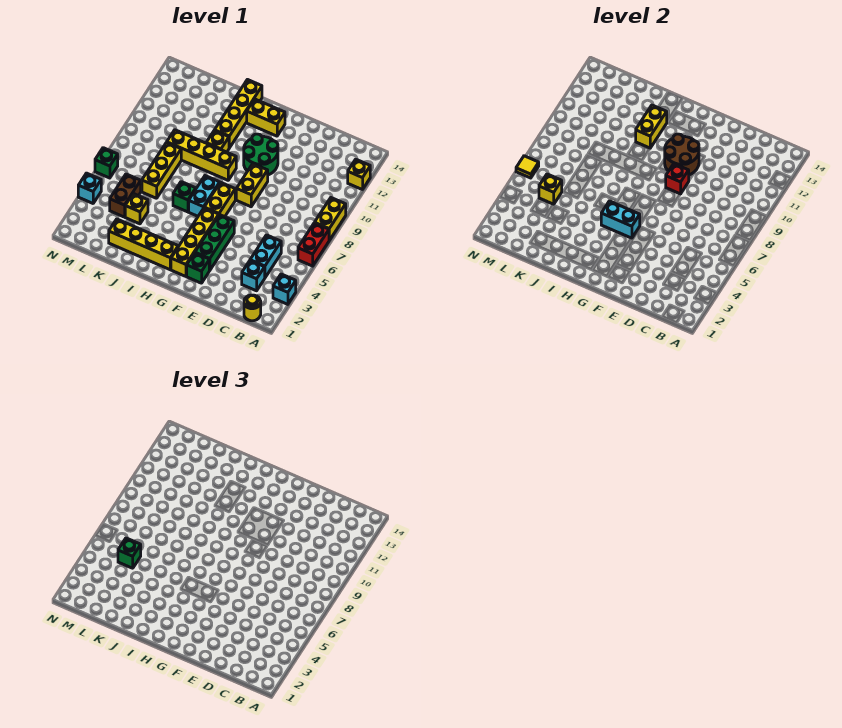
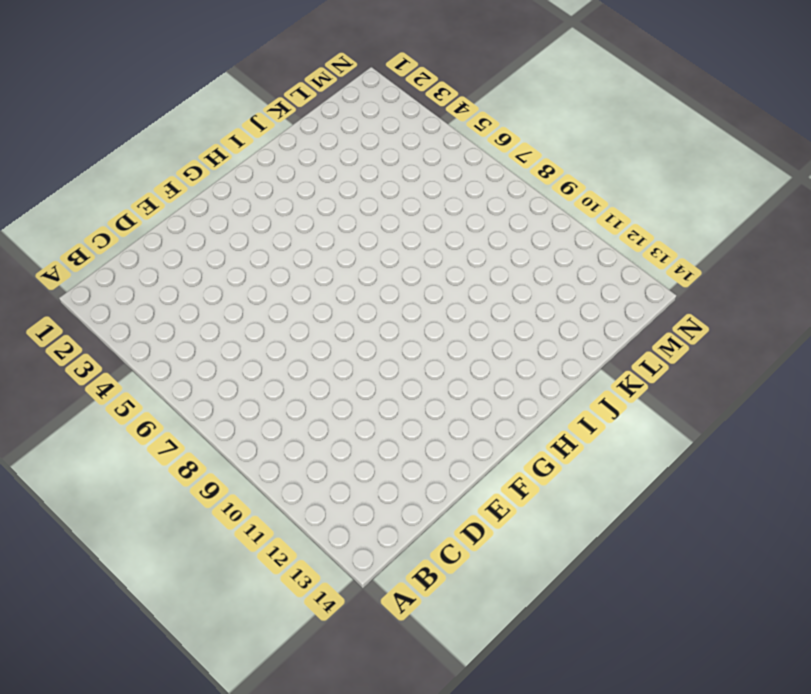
none -> cyan 1x1 brick [273,274,296,304]
none -> red 1x2 brick [298,223,329,266]
none -> yellow 1x2 brick [315,198,346,240]
none -> yellow 1x1 brick [348,159,370,190]

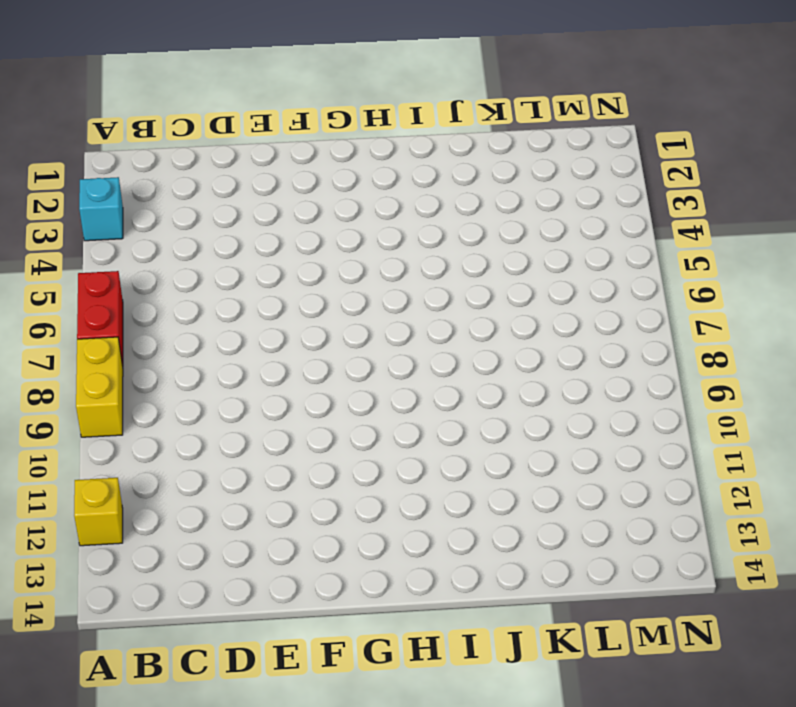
none -> yellow 1x1 round brick [244,295,261,321]
none -> cyan 1x1 brick [242,261,265,291]
none -> cyan 1x2 brick [250,235,281,277]
none -> green 1x1 brick [187,253,209,283]

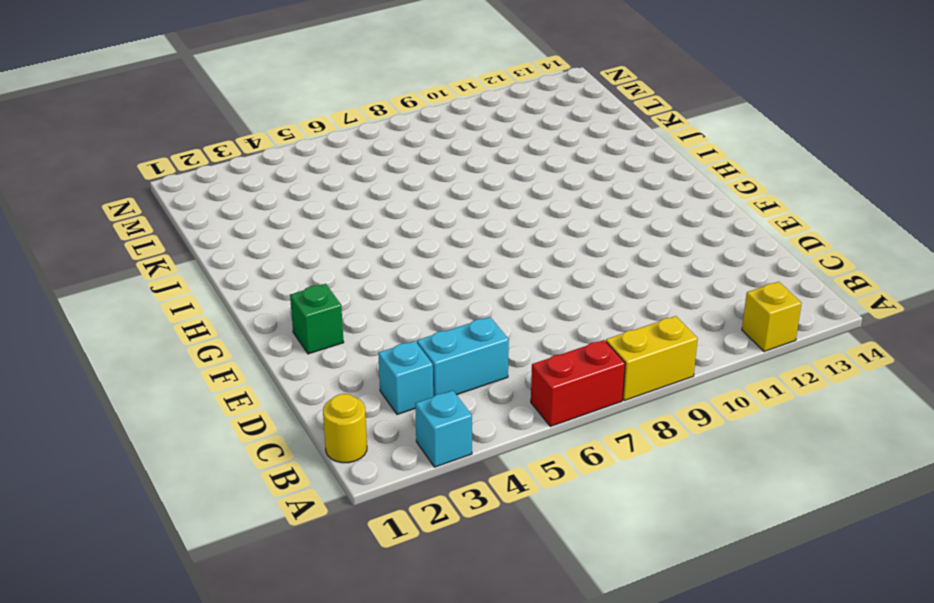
none -> green 1x3 brick [195,215,234,271]
none -> yellow 1x2 brick [236,164,268,207]
none -> green 2x2 round brick [244,134,278,175]
none -> yellow 1x4 brick [171,208,219,276]

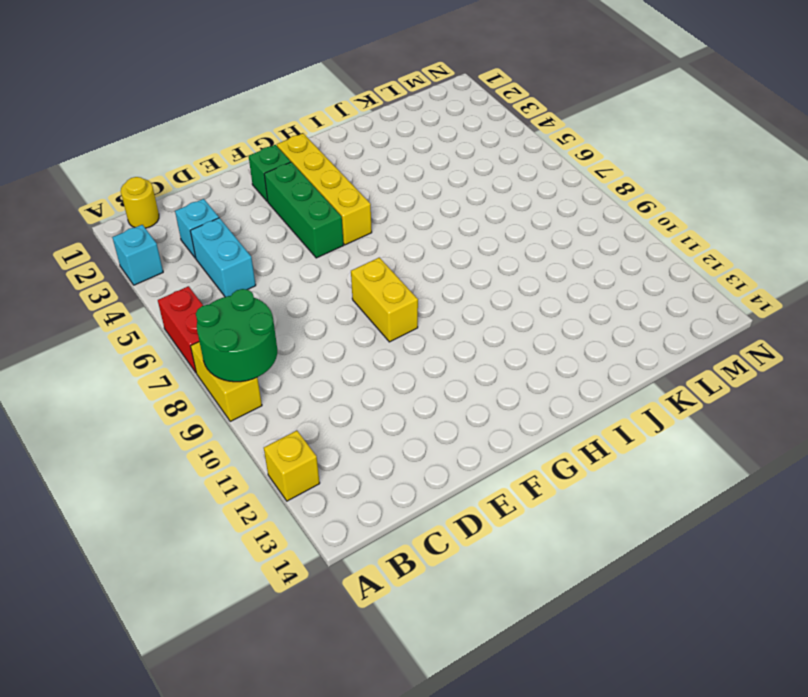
green 2x2 round brick [196,289,277,382] -> green 2x2 round brick moved to [244,134,278,175]
none -> yellow 1x2 brick [204,182,235,217]
none -> yellow 1x2 brick [247,99,285,136]
none -> yellow 1x4 brick [109,219,178,270]
none -> cyan 1x2 brick [189,176,220,216]

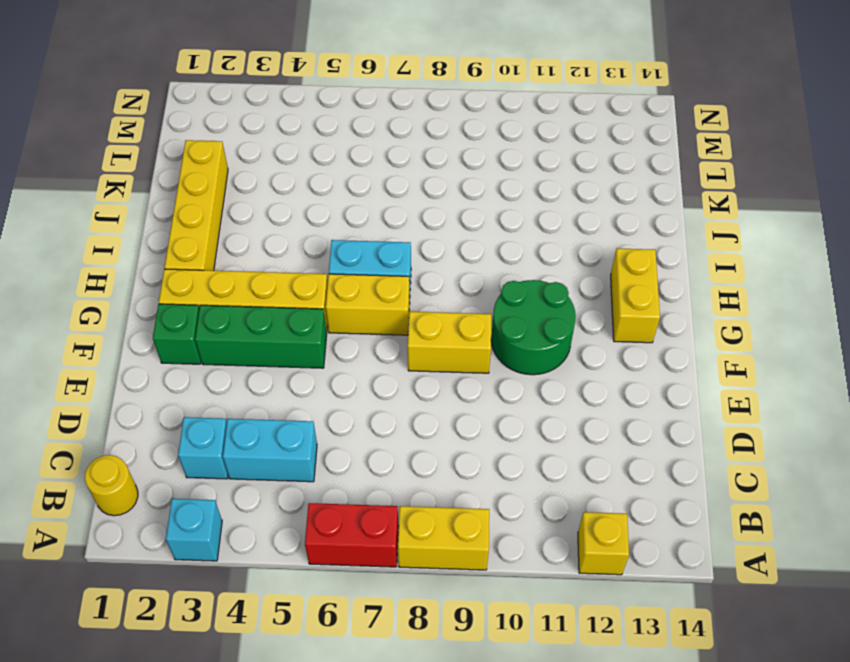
none -> yellow 1x4 brick [167,130,236,180]
none -> green 1x1 brick [173,182,196,212]
none -> yellow 1x1 brick [206,130,229,152]
none -> yellow 1x4 brick [215,80,262,148]

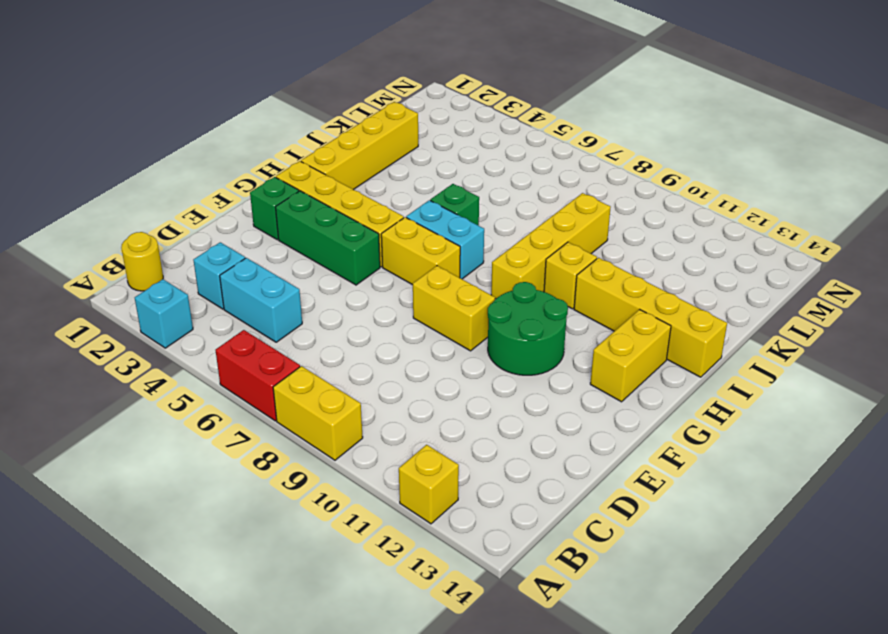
none -> yellow 1x1 brick [125,194,148,224]
none -> yellow 1x3 brick [142,142,181,198]
none -> brown 1x2 brick [110,174,141,217]
none -> cyan 1x1 brick [78,173,101,203]

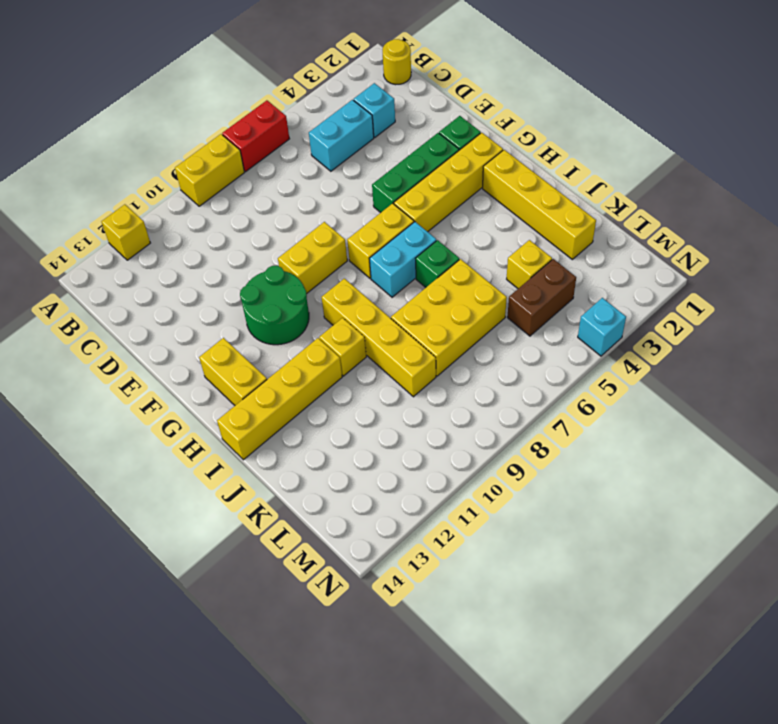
yellow 2x3 brick [391,259,507,376] -> yellow 1x3 brick [142,142,181,198]
none -> cyan 1x1 brick [273,274,296,304]
none -> green 1x1 brick [95,148,118,178]
none -> red 1x1 brick [666,164,689,194]
none -> brown 2x2 round brick [665,134,699,175]

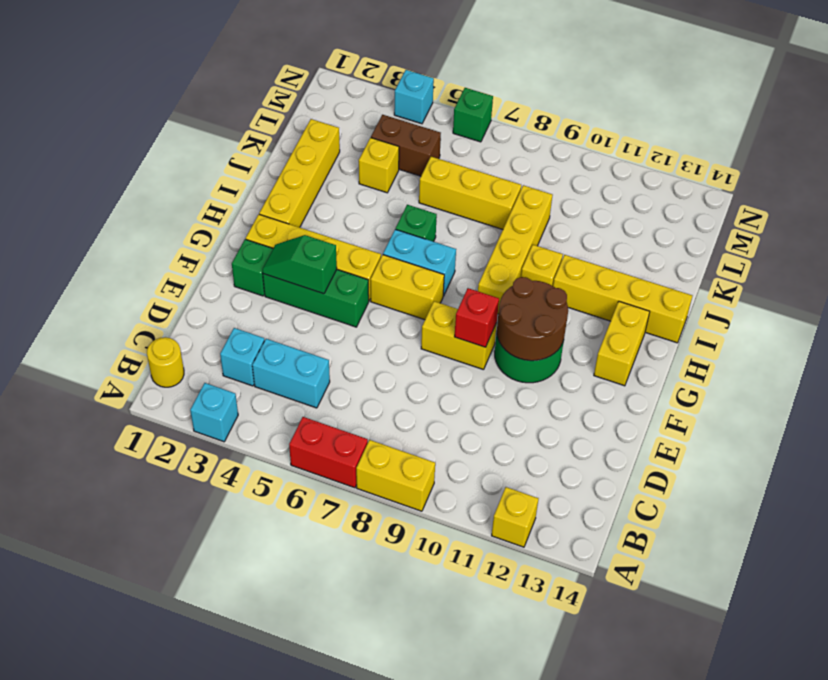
green 1x2 slope [262,235,337,294] -> none
none -> cyan 1x2 brick [601,201,640,238]
none -> yellow 1x2 brick [636,105,667,148]
none -> yellow 1x1 brick [539,174,562,204]
none -> yellow 1x1 tile [516,156,539,178]

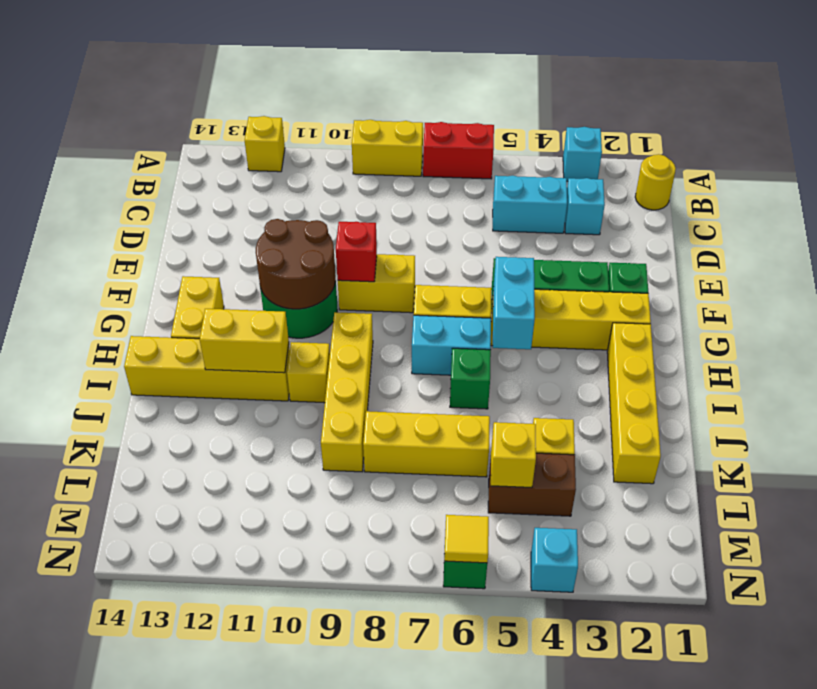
none -> green 1x1 brick [118,538,141,568]

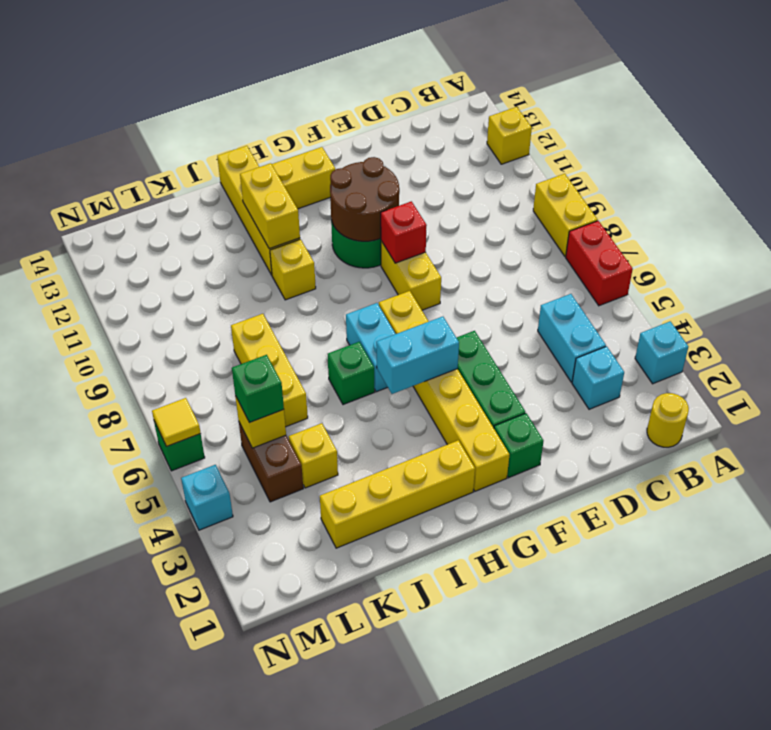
none -> yellow 1x4 brick [167,130,236,180]

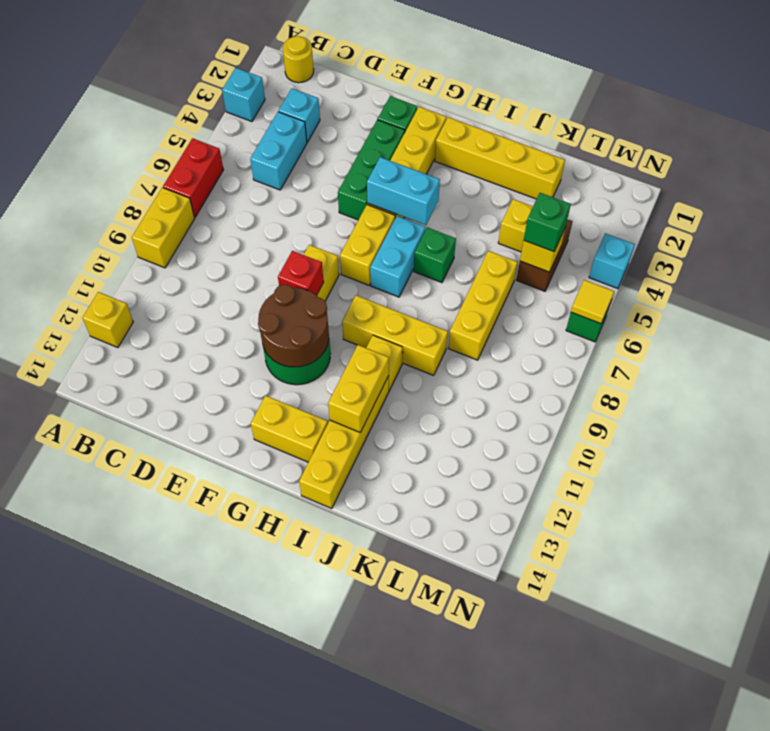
yellow 1x3 brick [342,295,448,375] -> yellow 1x4 brick [167,130,236,180]

